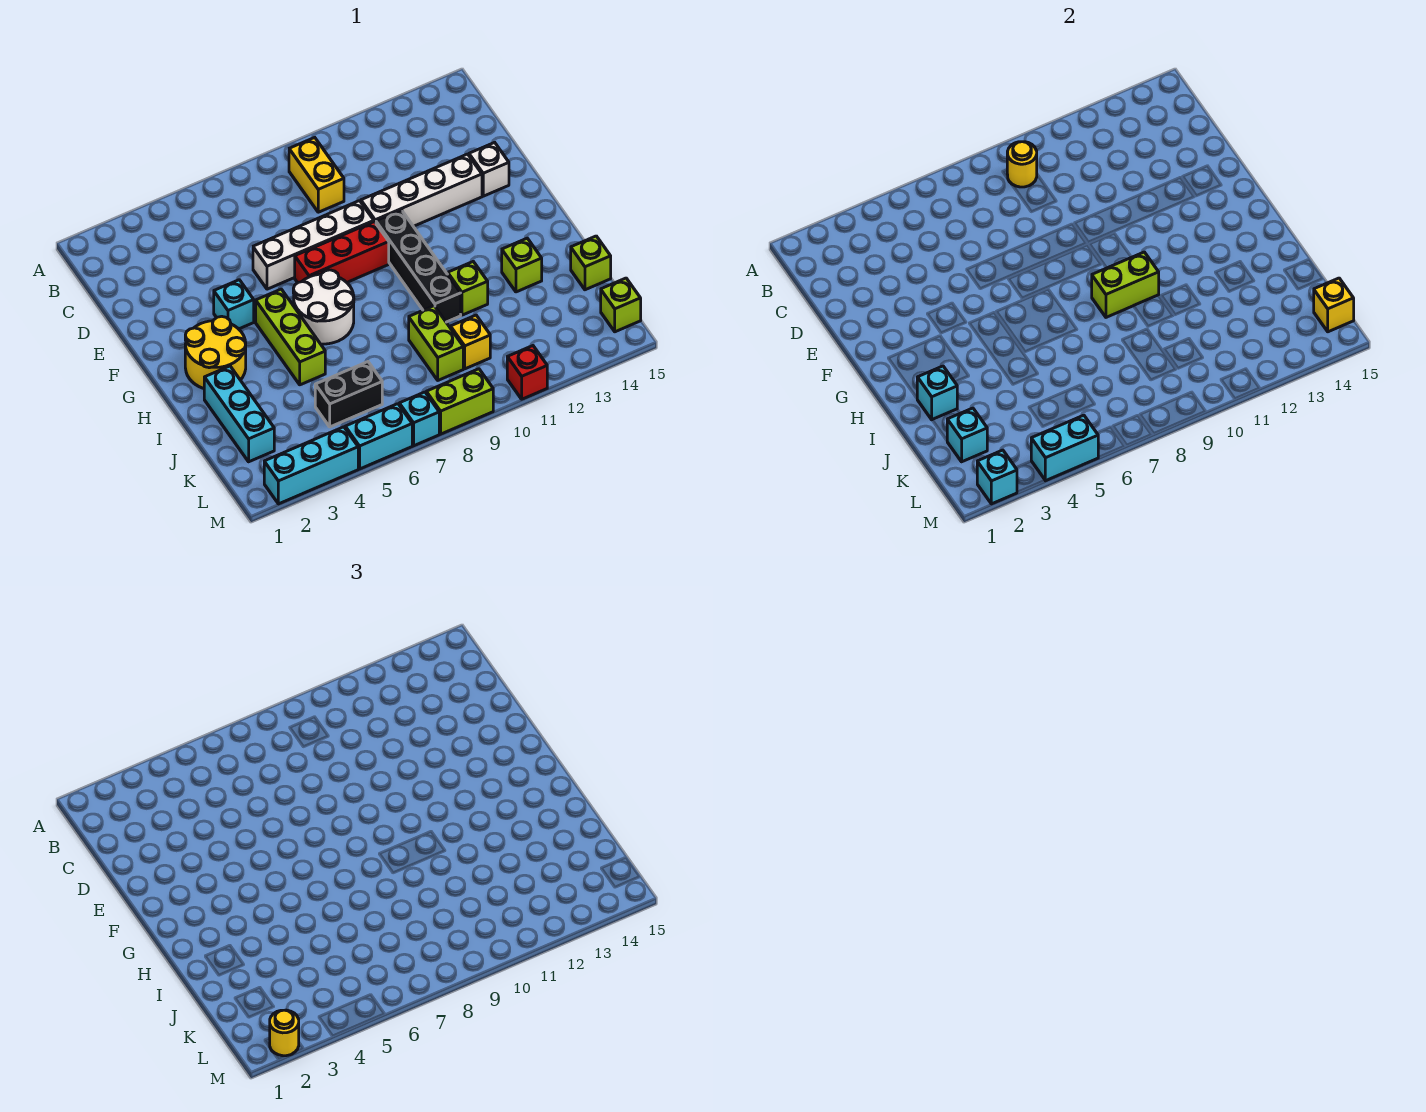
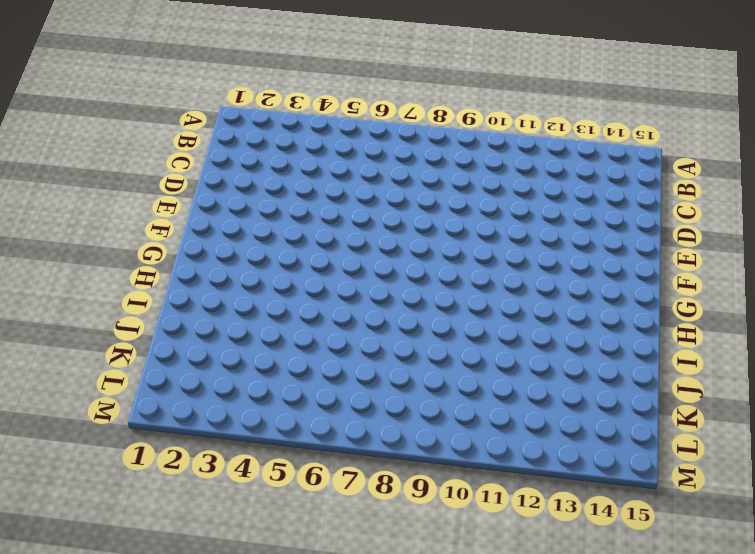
none -> yellow 1x2 brick [289,138,344,212]
none -> white 1x4 brick [253,201,374,289]
none -> white 1x4 brick [361,154,482,226]
none -> white 1x1 brick [469,142,509,196]

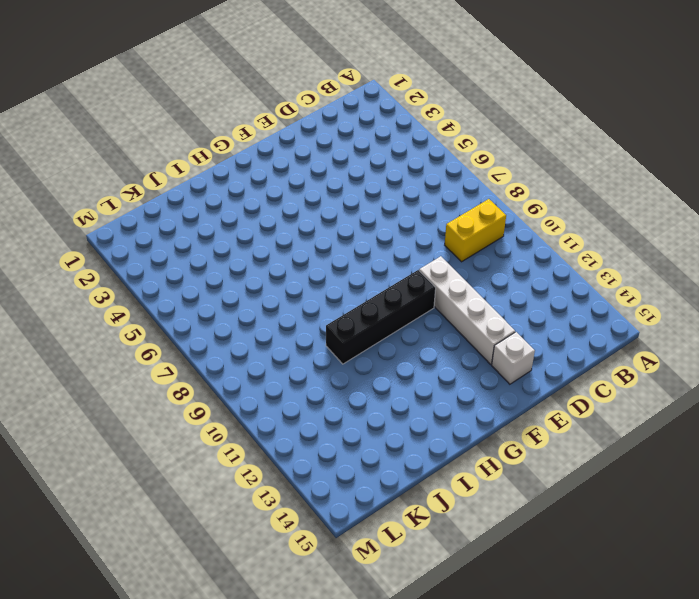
none -> white 1x4 brick [253,201,374,289]
none -> cyan 1x1 brick [214,280,254,329]
none -> red 1x3 brick [295,222,389,283]
none -> yellow 2x2 round brick [185,316,246,389]

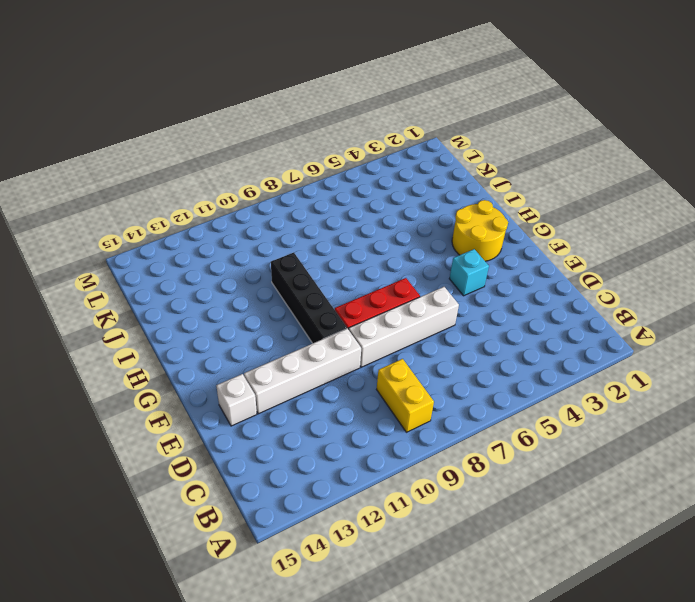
none -> lime 1x3 brick [256,289,325,385]
none -> white 2x2 round brick [293,270,354,344]
none -> cyan 1x3 brick [204,366,274,462]
none -> lime 1x1 brick [448,262,488,315]

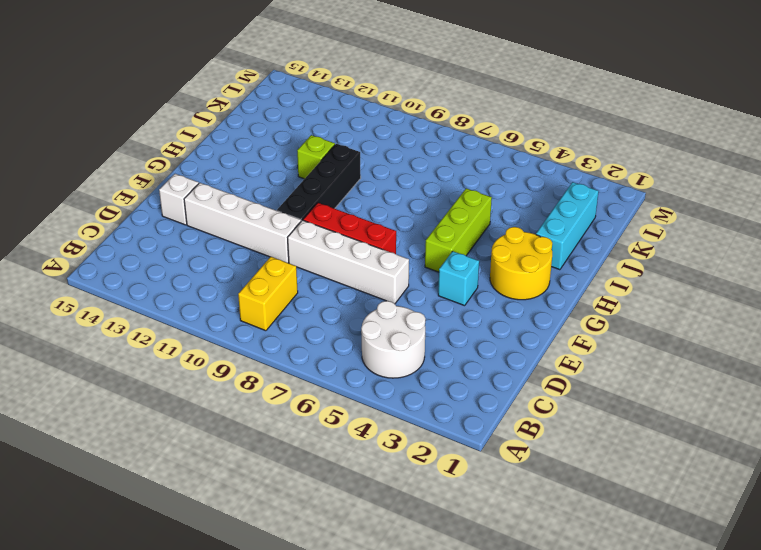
white 2x2 round brick [361,301,425,378] -> white 2x2 round brick moved to [293,270,354,344]
none -> lime 1x1 brick [502,238,542,292]
none -> lime 1x2 brick [409,306,463,380]
none -> lime 1x1 brick [571,236,611,290]
none -> black 1x2 brick [315,362,382,427]

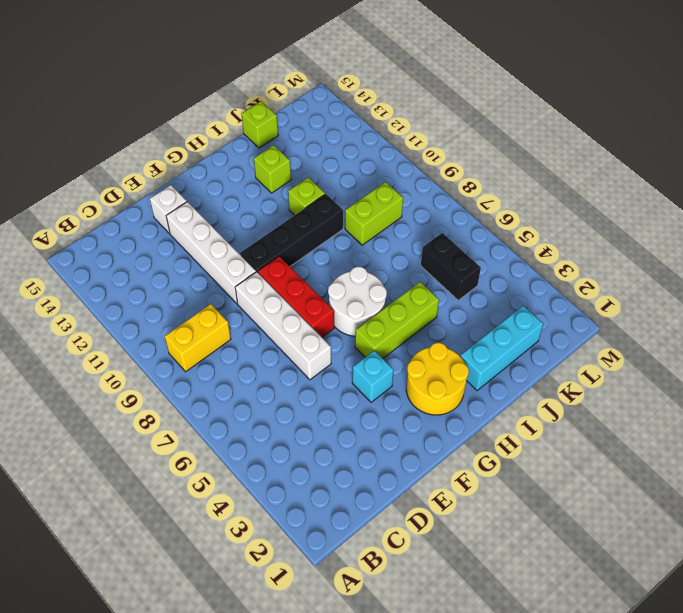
none -> yellow 1x1 brick [451,315,490,369]
none -> lime 1x1 brick [601,278,641,332]
none -> cyan 1x3 brick [264,427,358,504]
none -> cyan 1x2 brick [345,404,412,469]

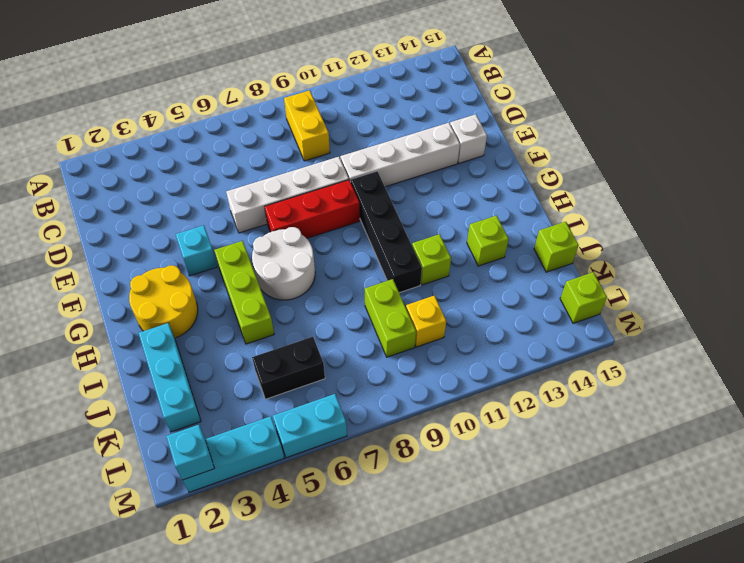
none -> cyan 1x1 brick [399,392,439,446]
none -> lime 1x2 brick [426,369,493,434]
none -> red 1x1 brick [507,346,547,399]
none -> yellow 1x1 round brick [1007,142,1037,187]

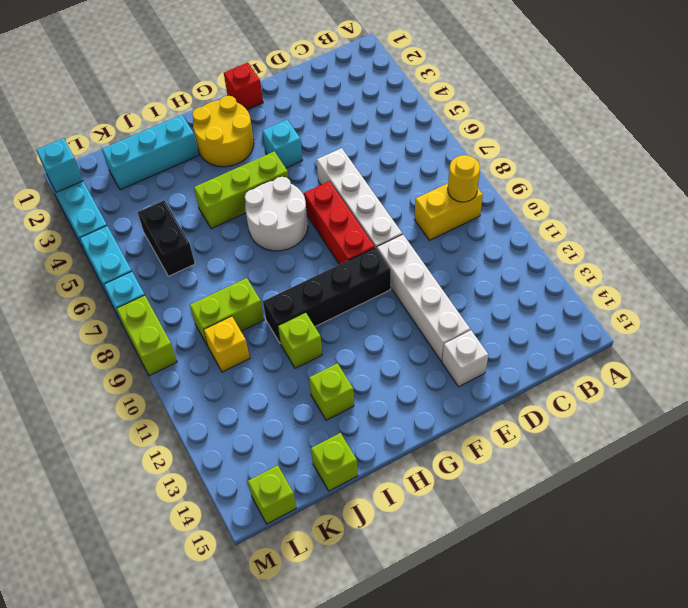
red 1x1 brick [224,63,263,110] -> red 1x1 brick moved to [507,346,547,399]
none -> lime 1x2 brick [1092,252,1159,317]
none -> cyan 1x1 brick [917,366,957,420]
none -> cyan 1x1 brick [947,408,987,462]
none -> yellow 1x1 brick [1314,278,1354,332]

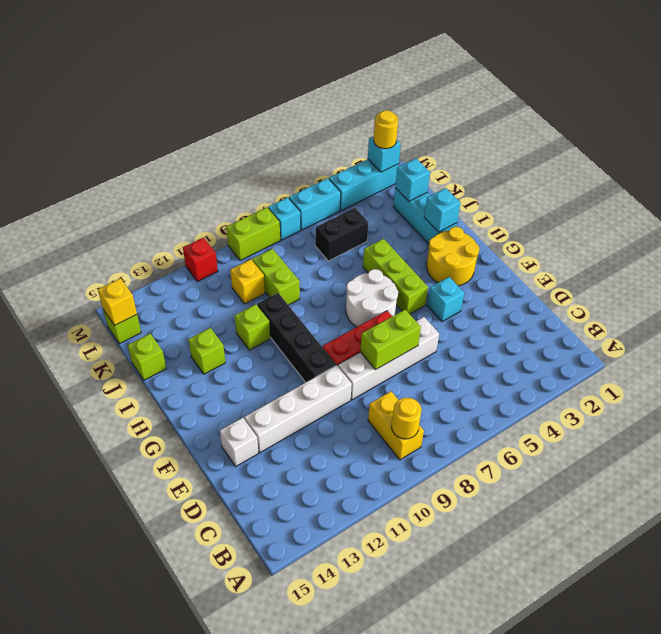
lime 1x2 brick [360,310,421,370] -> lime 1x2 brick moved to [1092,252,1159,317]
none -> cyan 1x2 brick [1031,415,1098,481]

